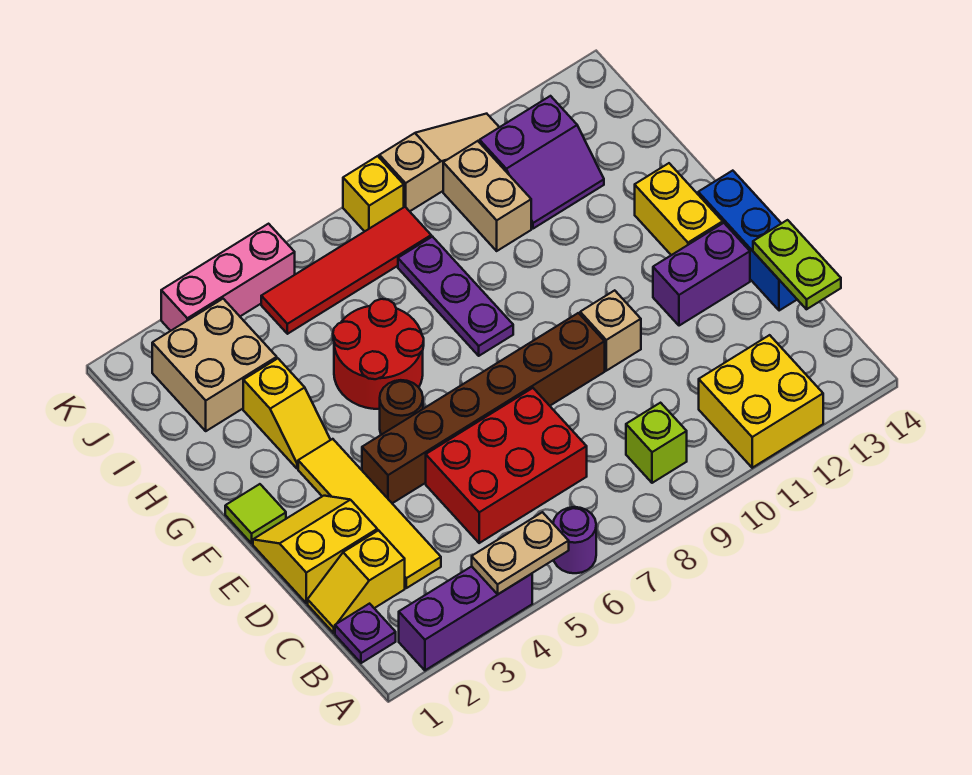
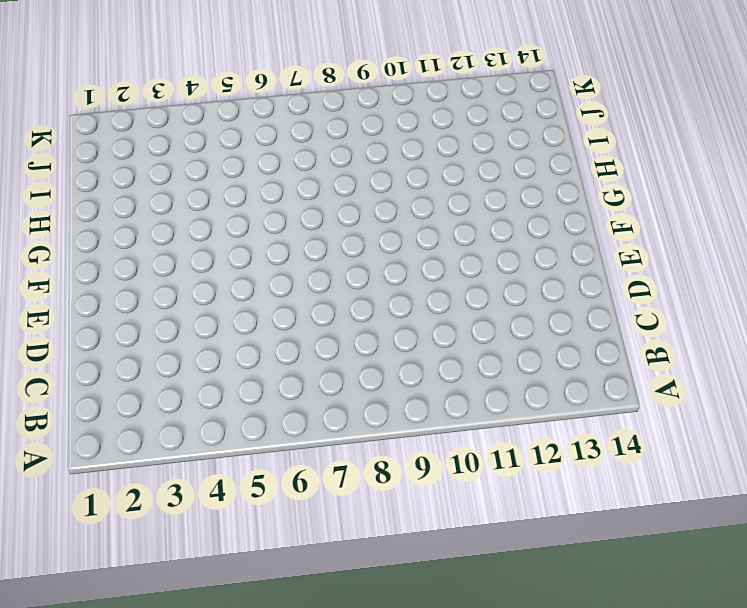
none -> purple 1x3 brick [399,566,532,670]
none -> purple 1x1 round brick [553,507,596,573]
none -> yellow 2x2 brick [699,335,823,468]

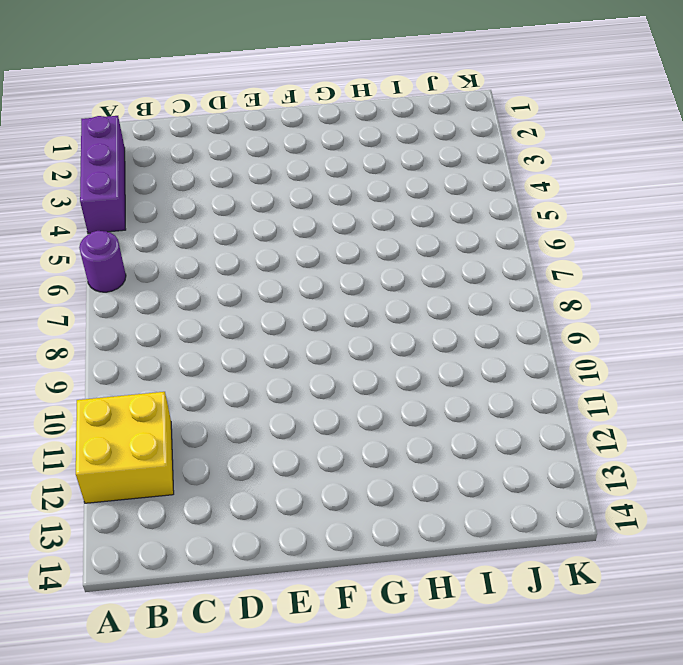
none -> purple 1x1 plate [335,604,396,663]
none -> lime 1x1 brick [626,403,687,483]
none -> yellow 1x2 slope [308,530,405,633]

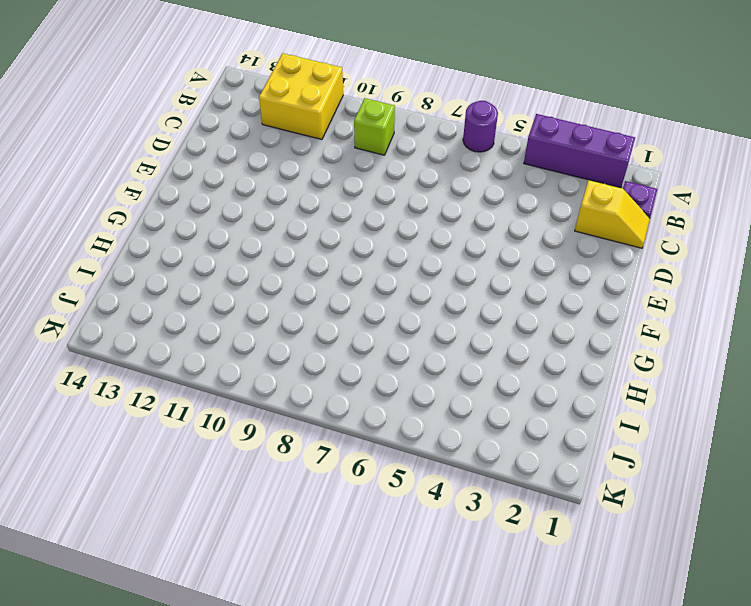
none -> yellow 1x4 tile [298,439,441,588]
none -> red 2x3 brick [426,388,587,543]
none -> yellow 2x2 slope [253,496,377,603]

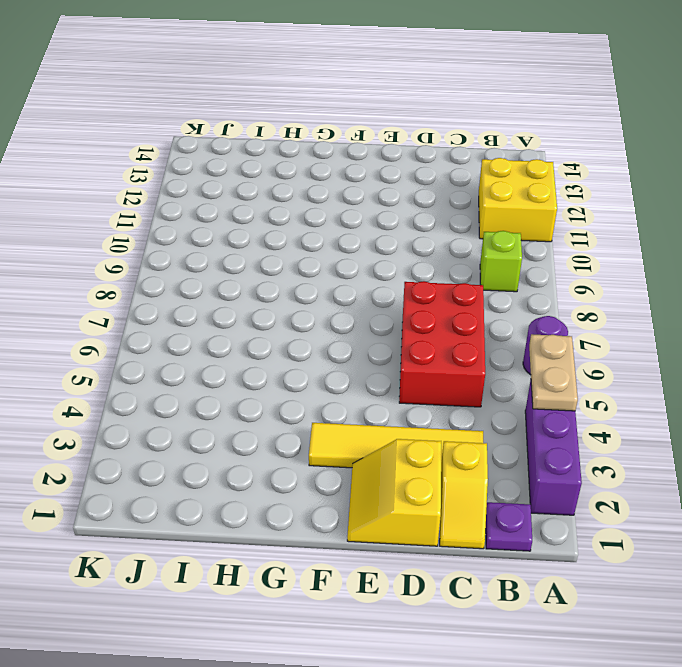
none -> blue 1x3 brick [698,171,797,311]
none -> brown 1x6 brick [362,313,605,503]
none -> tan 1x1 brick [580,290,641,371]

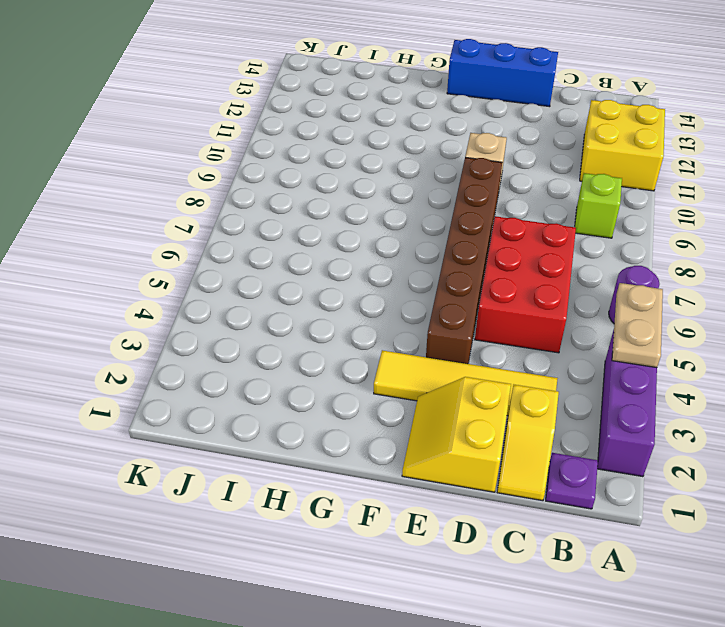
none -> purple 1x2 brick [653,223,750,326]
none -> lime 1x1 tile [225,484,286,543]
none -> brown 1x1 round brick [380,380,423,435]

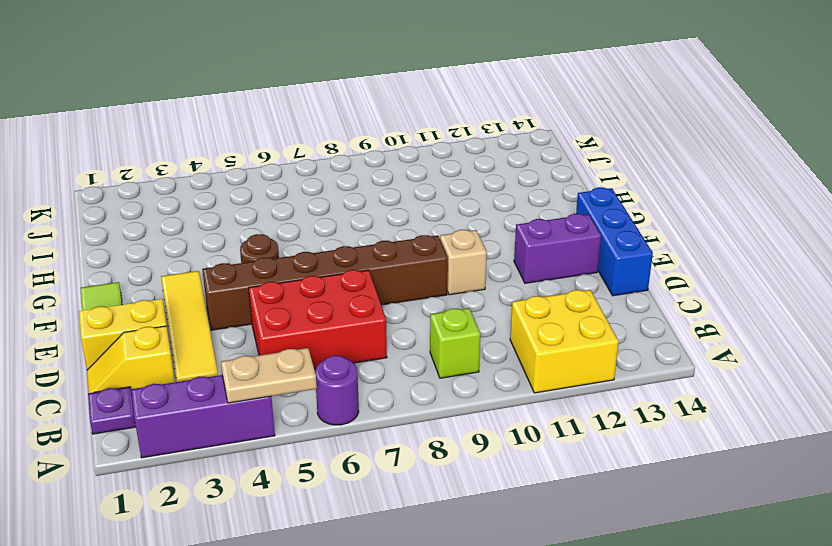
none -> yellow 1x2 brick [635,163,723,255]
none -> yellow 1x2 slope [243,359,330,468]
none -> red 2x2 round brick [333,299,424,409]

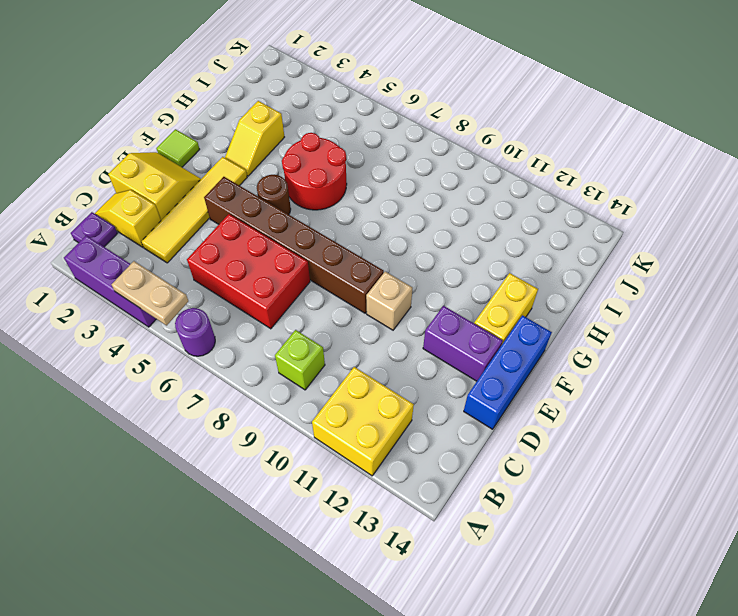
none -> purple 1x3 plate [398,237,513,356]
none -> tan 2x2 brick [152,299,277,431]
none -> tan 1x2 brick [443,141,531,251]

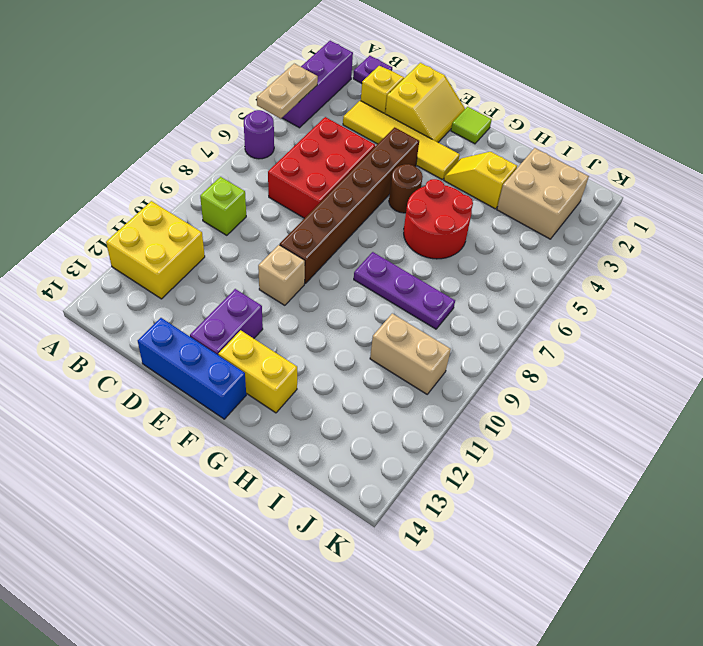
none -> purple 2x2 slope [480,96,604,229]
none -> red 1x4 tile [261,207,431,334]
none -> pink 1x3 brick [161,224,295,331]

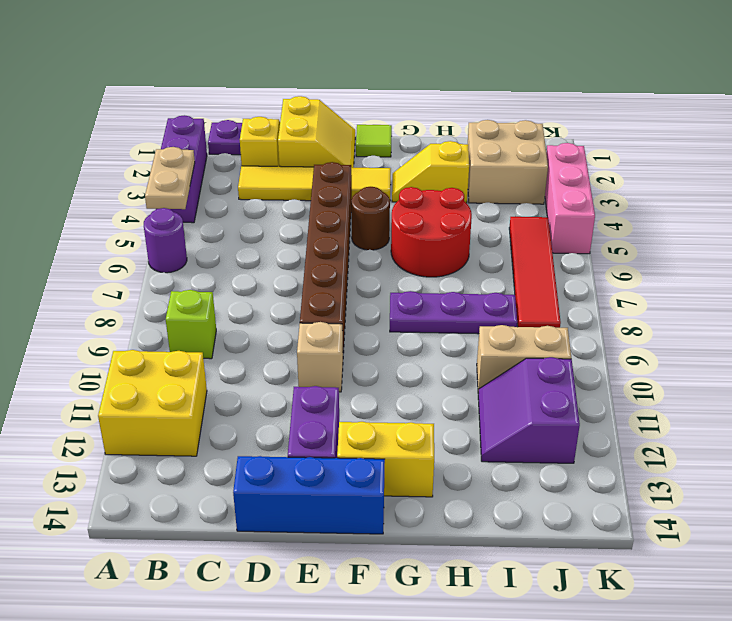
none -> red 2x3 brick [426,388,587,543]
none -> yellow 1x1 brick [343,156,404,232]
none -> tan 1x3 slope [379,114,499,211]

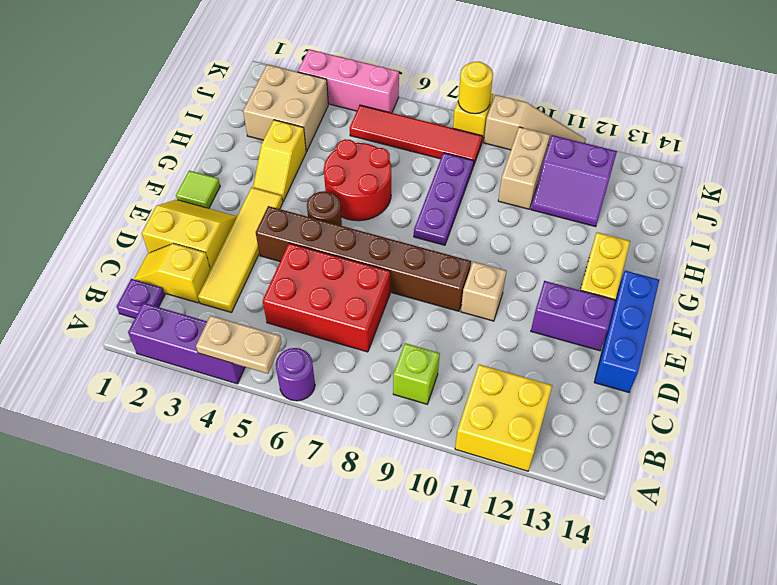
yellow 1x1 round brick [458,62,493,114] -> none
none -> lime 1x2 plate [753,220,841,309]

